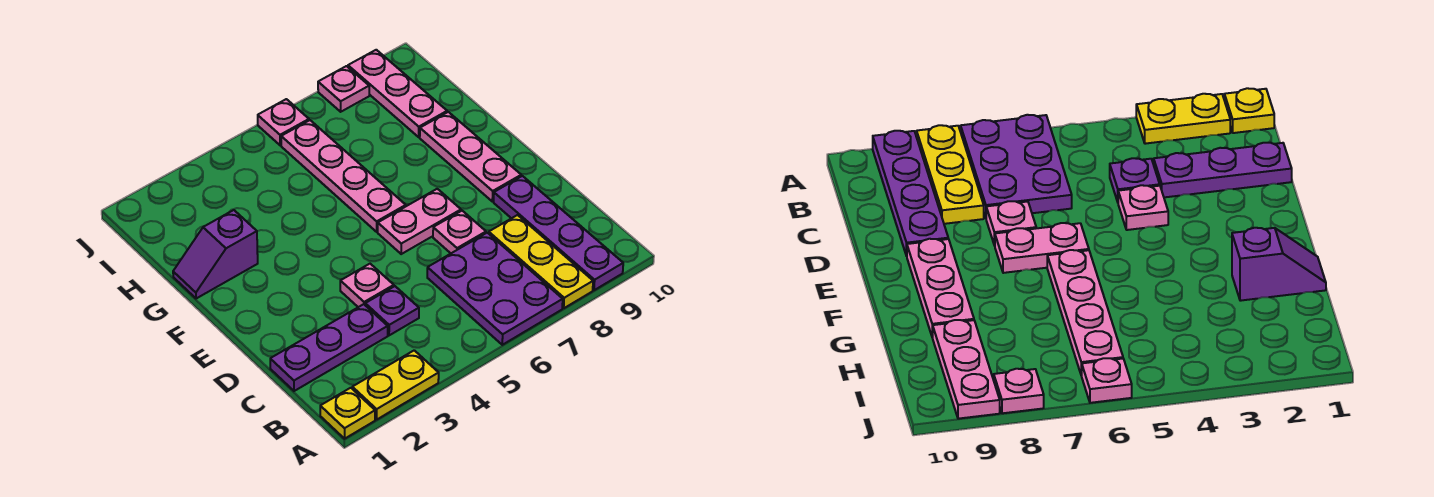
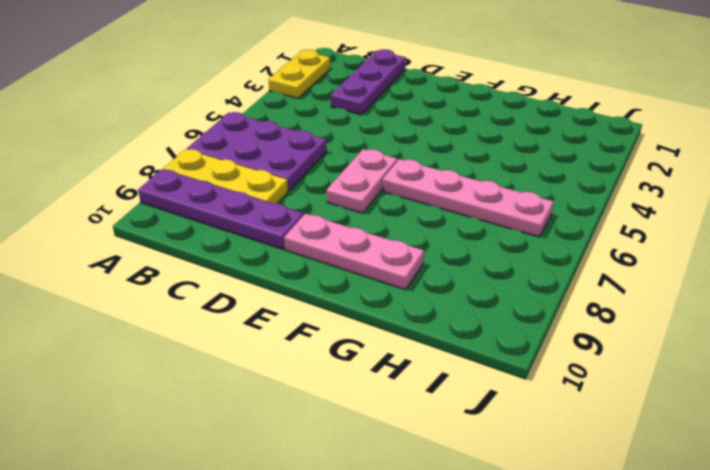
none -> yellow 1x1 plate [320,388,375,439]
none -> purple 1x1 plate [365,286,419,335]
none -> pink 1x1 plate [340,264,394,307]

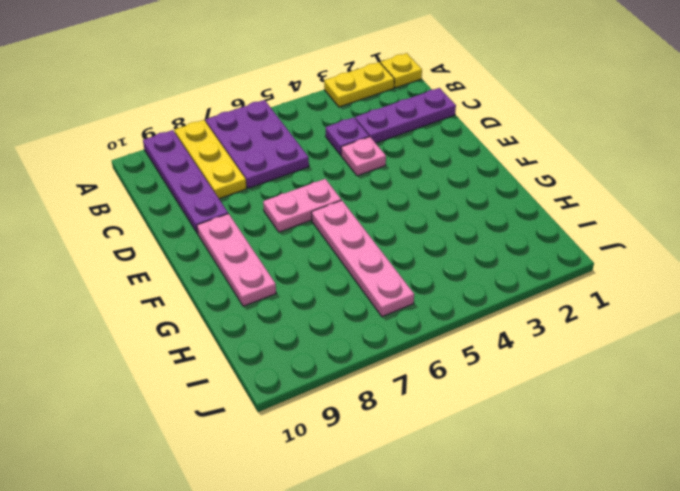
none -> pink 1x1 plate [433,211,486,253]
none -> purple 1x2 slope [173,210,258,299]
none -> pink 1x3 plate [348,50,447,137]

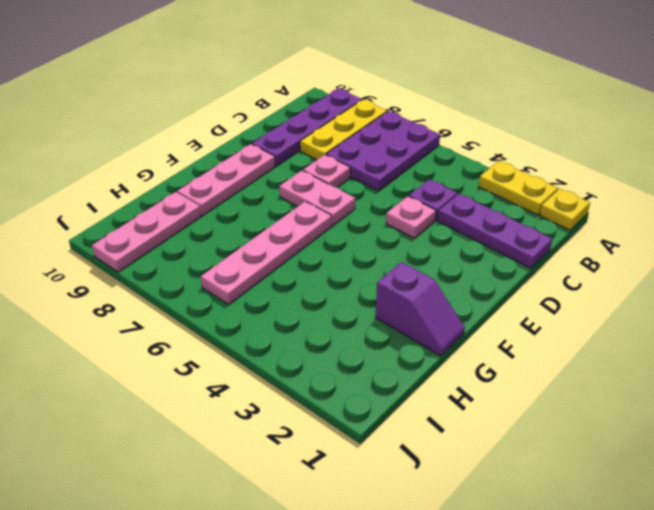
none -> pink 1x1 plate [258,99,309,145]
none -> pink 1x1 plate [318,66,369,112]

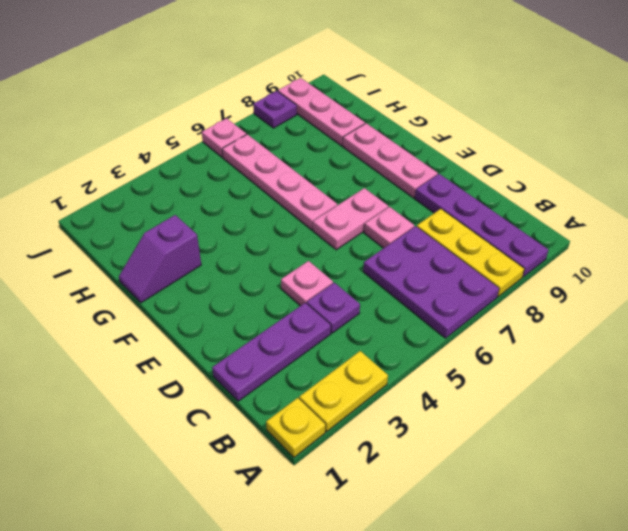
purple 1x1 plate [253,91,297,128] -> pink 1x1 plate [318,66,369,112]

